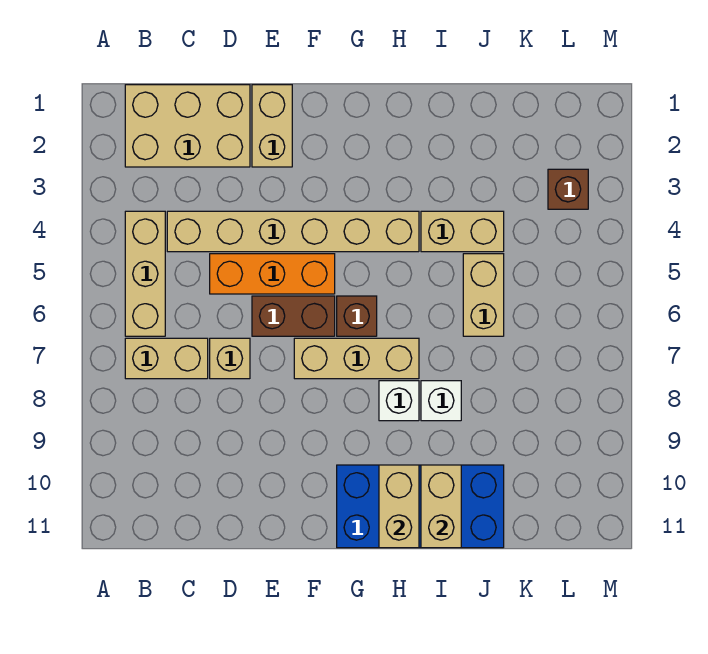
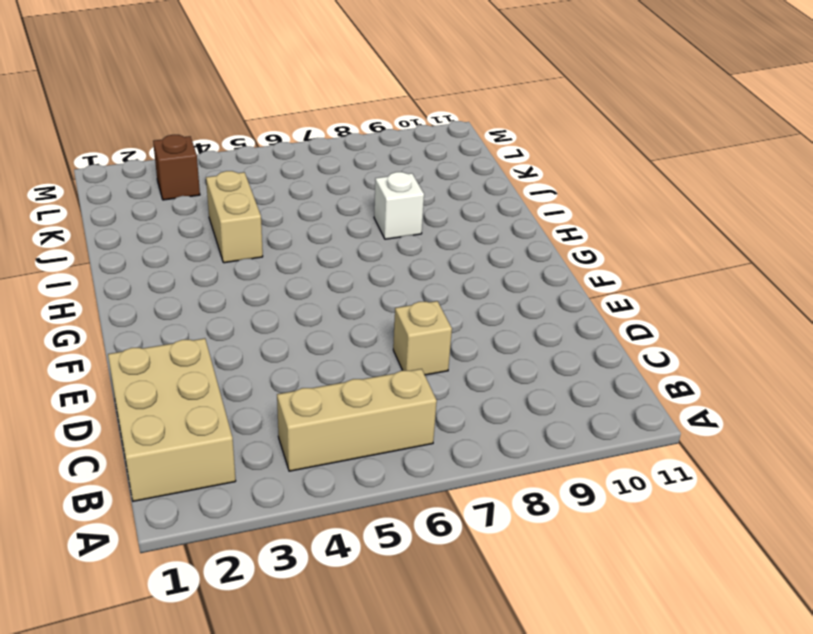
none -> tan 1x2 brick [125,338,208,379]
none -> tan 1x6 brick [167,211,419,252]
none -> orange 1x3 brick [210,254,335,294]

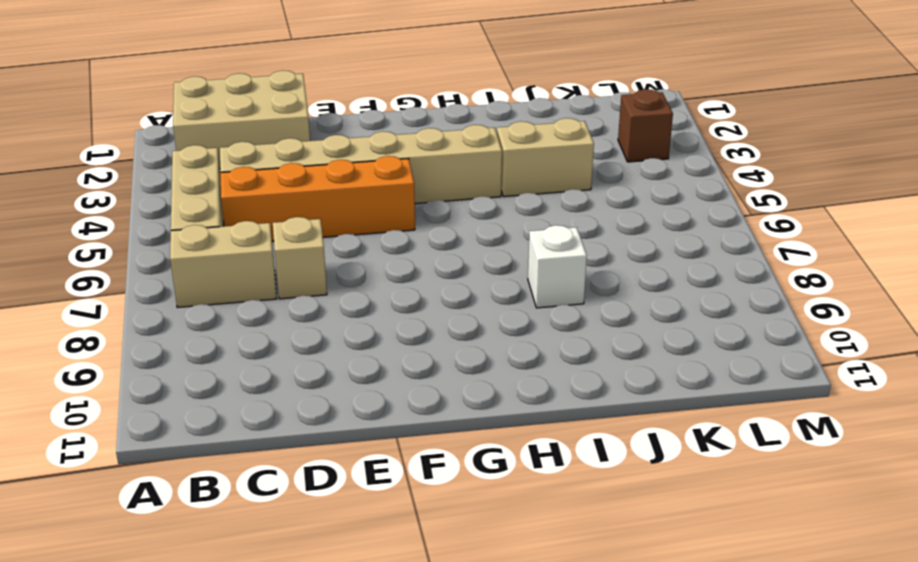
orange 1x4 brick [220,156,415,242] -> orange 1x3 brick [210,254,335,294]
none -> tan 1x2 brick [252,85,292,167]
none -> brown 1x2 brick [252,296,335,336]
none -> tan 1x3 brick [294,338,419,379]

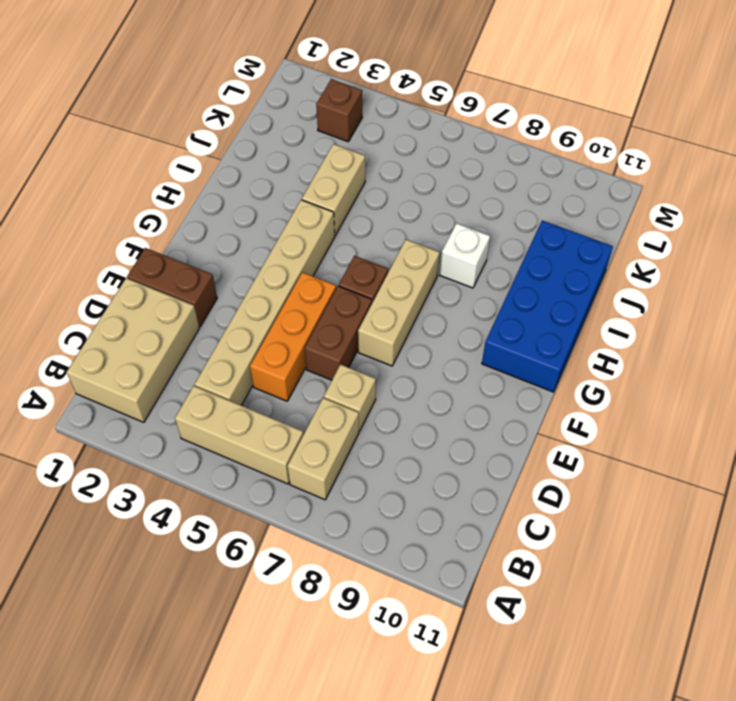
brown 1x2 brick [127,248,217,327] -> tan 1x2 brick [252,85,292,167]
none -> white 1x1 brick [379,381,419,421]
none -> tan 1x2 brick [463,254,504,336]
none -> tan 1x2 brick [379,465,419,548]

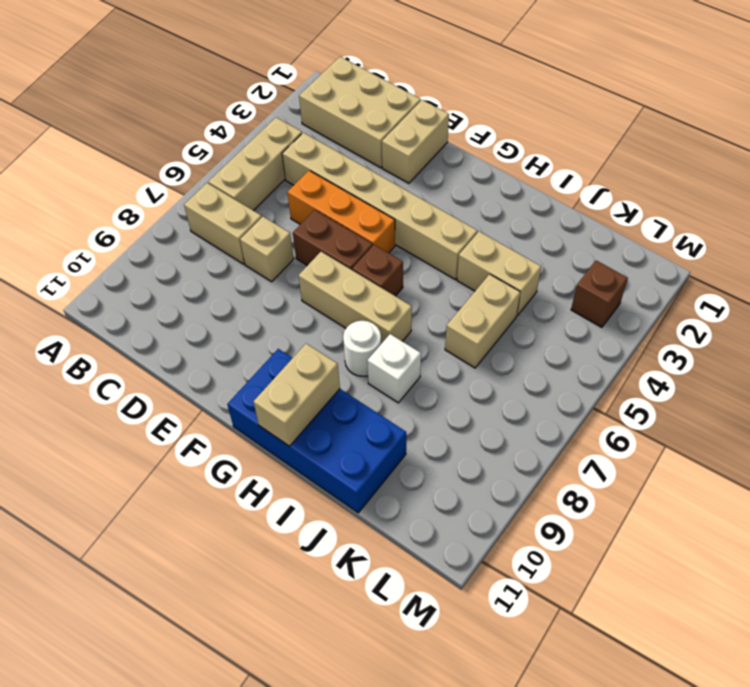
white 1x1 round brick [343,321,381,376] -> white 1x1 brick [379,381,419,421]
none -> tan 1x2 brick [421,465,461,548]

